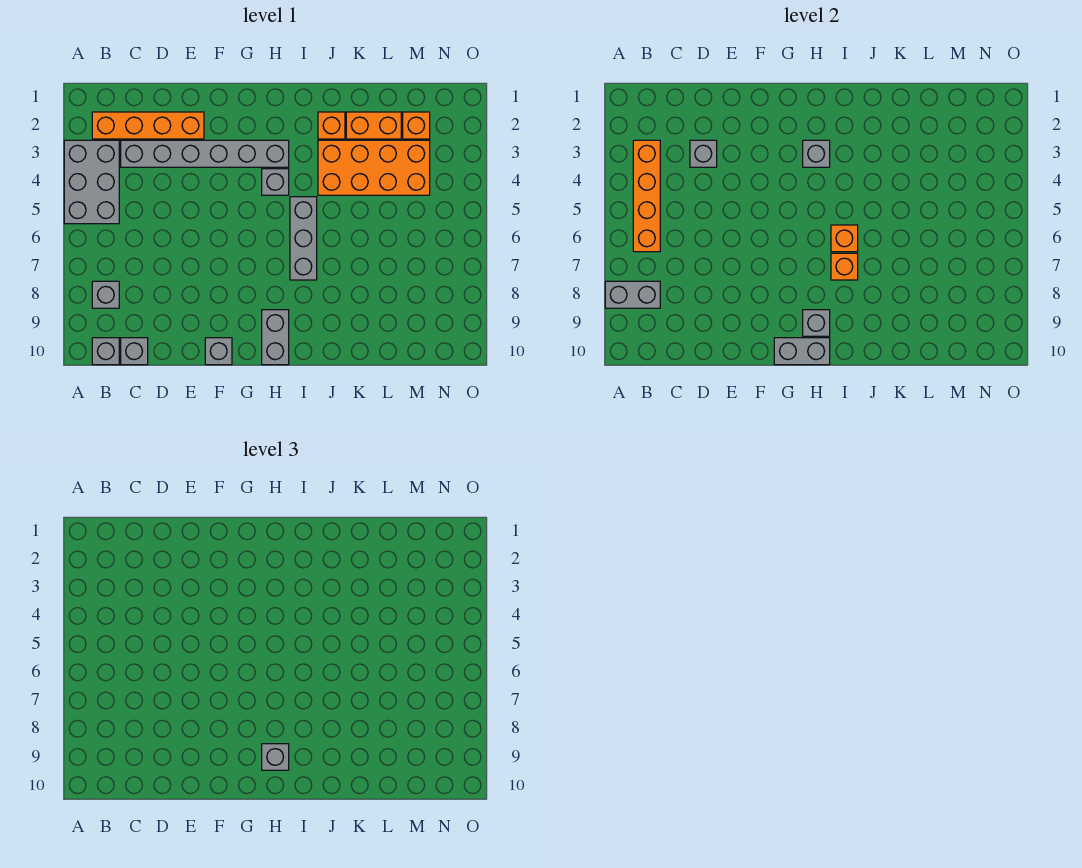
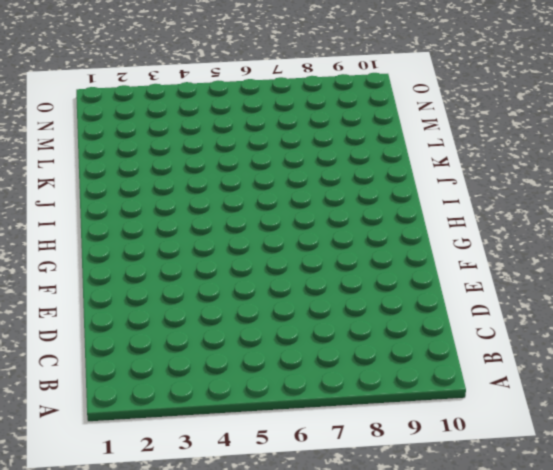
none -> grey 2x3 brick [64,140,119,224]
none -> orange 1x4 brick [92,112,204,139]
none -> grey 1x1 brick [92,281,119,308]

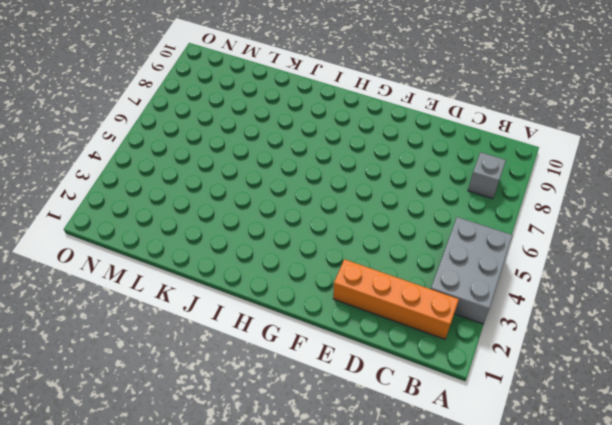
none -> grey 1x1 brick [92,338,119,365]
none -> grey 1x6 brick [121,140,289,167]
none -> grey 1x1 brick [121,338,148,365]

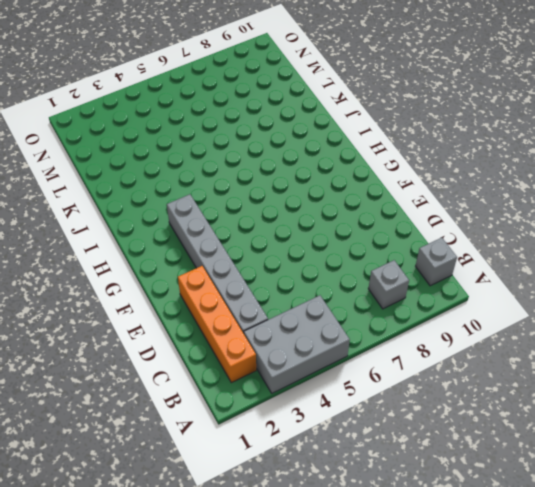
none -> grey 1x1 brick [121,338,148,365]
none -> grey 1x1 brick [205,338,232,365]
none -> grey 1x1 brick [262,169,289,195]

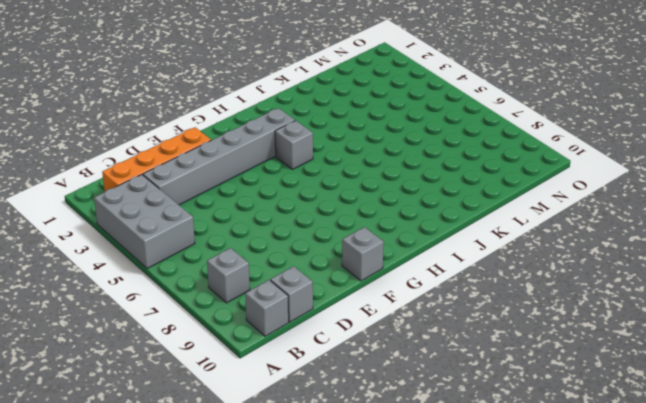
none -> grey 1x2 brick [262,310,289,365]
none -> grey 1x3 brick [290,197,317,280]
none -> orange 1x1 brick [318,112,345,139]

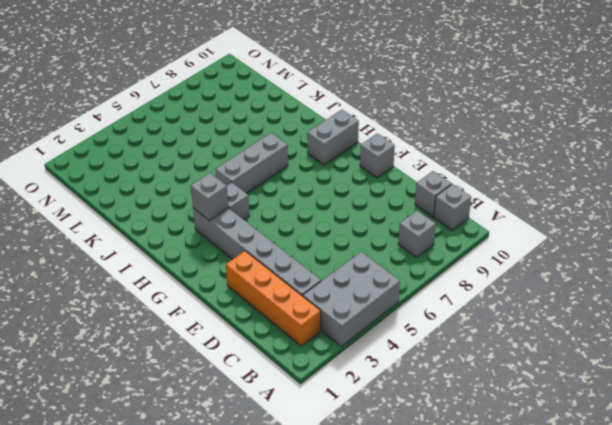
none -> orange 1x1 brick [318,112,345,139]
none -> orange 2x4 brick [318,140,430,195]
none -> orange 1x2 brick [346,112,401,139]

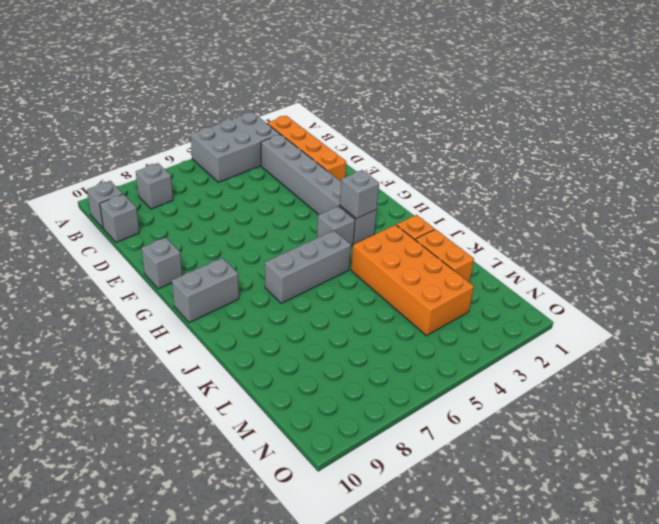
none -> orange 1x1 brick [403,112,430,139]
none -> grey 1x2 brick [605,281,660,308]
none -> orange 1x4 brick [633,140,660,252]

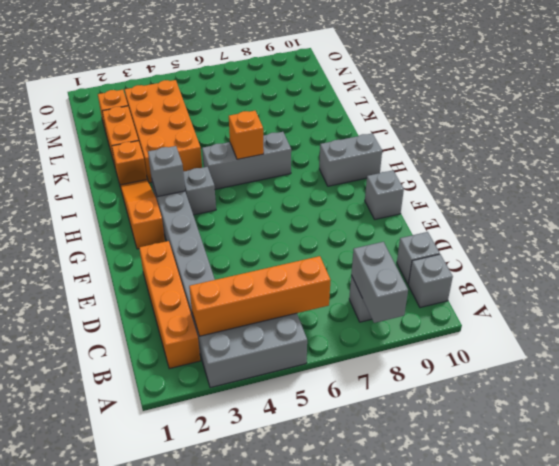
orange 1x3 slope [120,180,165,249] -> none
none -> grey 1x1 brick [690,140,717,167]
none -> grey 1x2 brick [774,338,830,365]
none -> grey 1x1 brick [803,310,830,336]

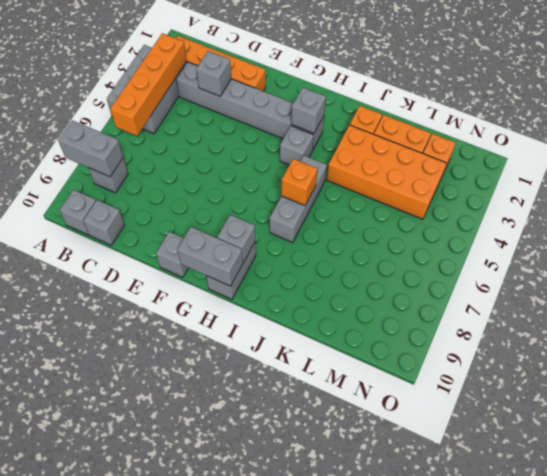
none -> orange 1x1 brick [831,253,858,280]
none -> grey 1x1 brick [262,744,289,770]

